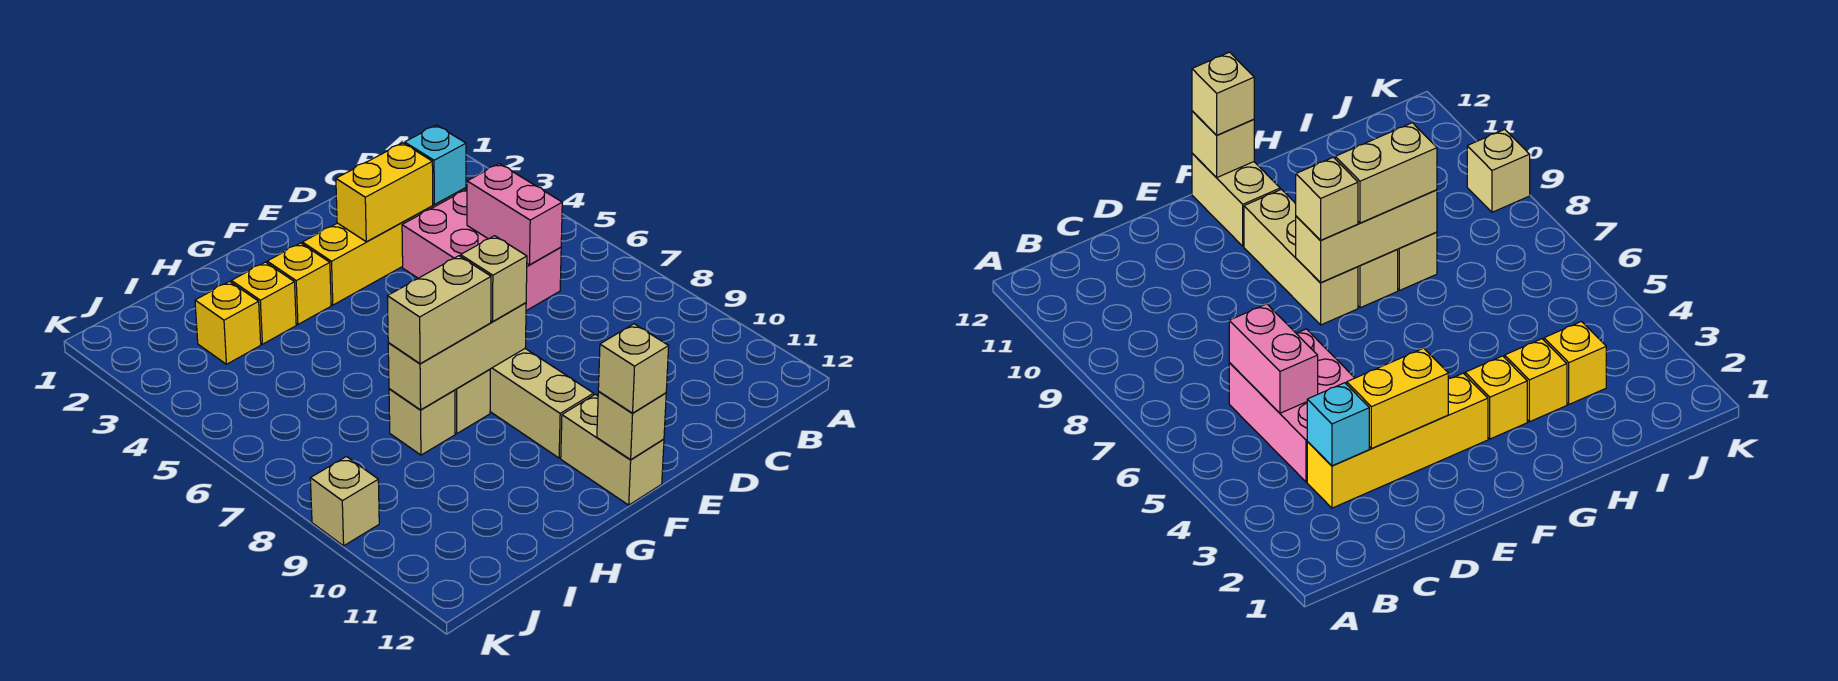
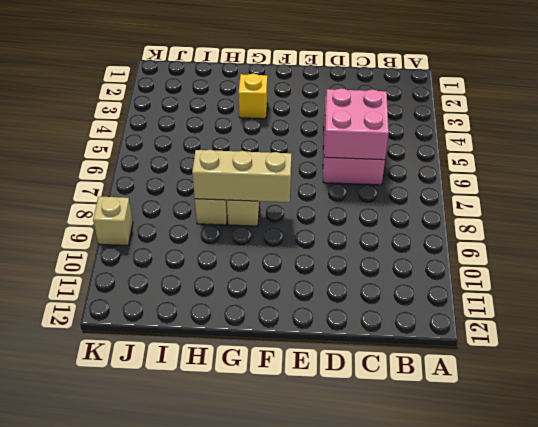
pink 2x2 brick [324,88,389,160] -> pink 1x2 brick [467,164,562,265]
none -> yellow 1x4 brick [302,188,466,305]
none -> tan 1x3 brick [490,349,594,458]
none -> tan 1x2 brick [561,394,664,505]

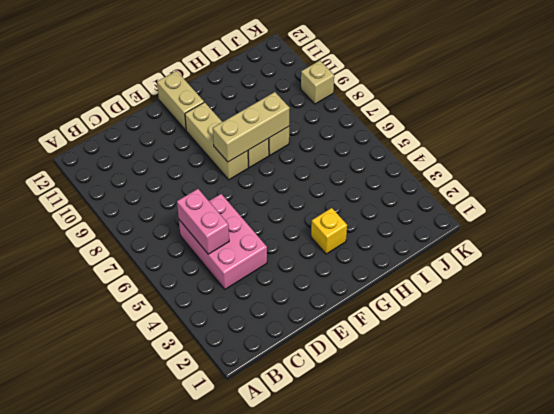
none -> yellow 1x4 brick [302,188,466,305]
none -> yellow 1x1 brick [231,262,296,344]
none -> yellow 1x1 brick [195,281,261,364]

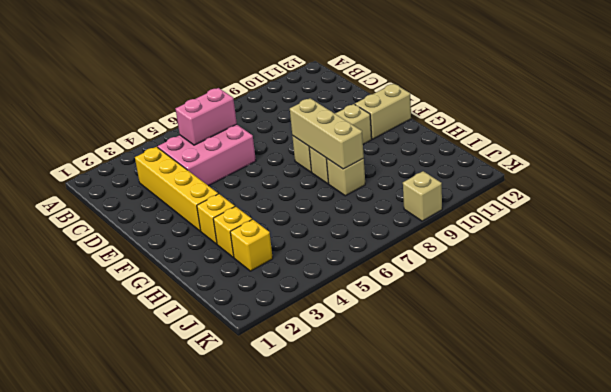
none -> cyan 1x1 brick [405,125,466,204]
none -> yellow 1x2 brick [336,143,433,242]
none -> tan 1x1 brick [597,392,666,460]

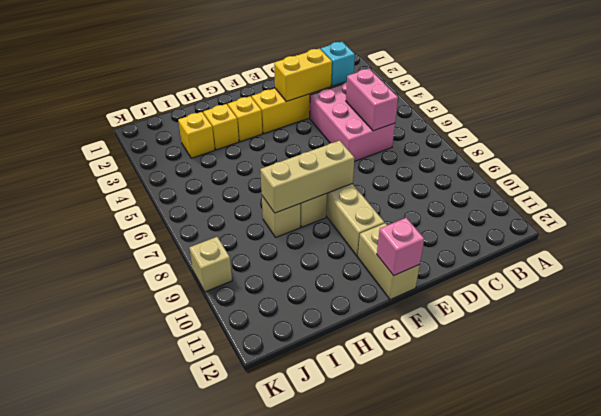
pink 1x1 brick [377,218,424,276] -> tan 1x1 brick [597,392,666,460]
none -> tan 1x1 brick [461,236,527,322]
none -> tan 1x1 brick [598,324,669,413]
none -> tan 1x2 brick [387,256,491,364]

